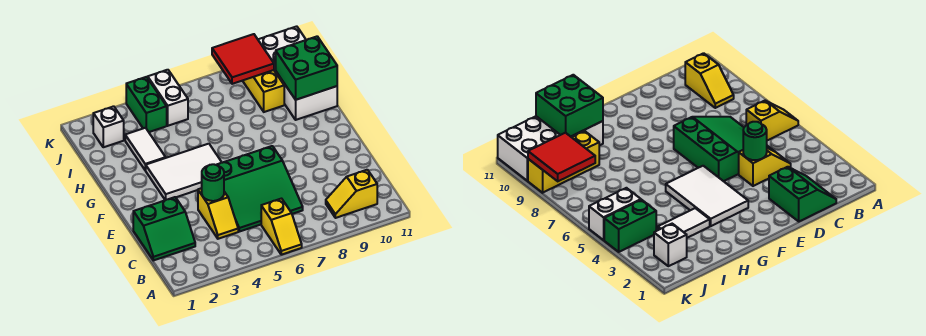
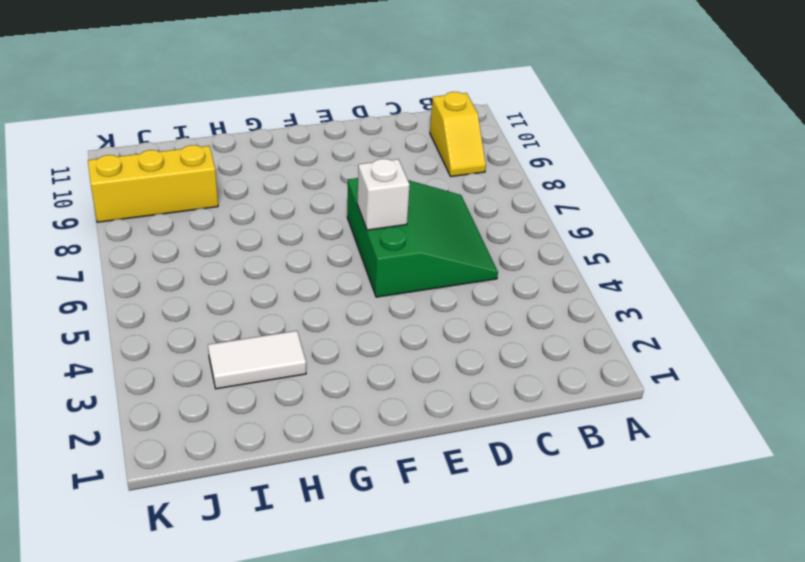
white 1x1 brick [357,159,410,230] -> white 1x1 brick moved to [93,106,124,147]
none -> yellow 1x2 slope [261,199,302,255]
none -> green 2x2 slope [133,197,195,260]
none -> yellow 1x2 slope [198,188,238,239]

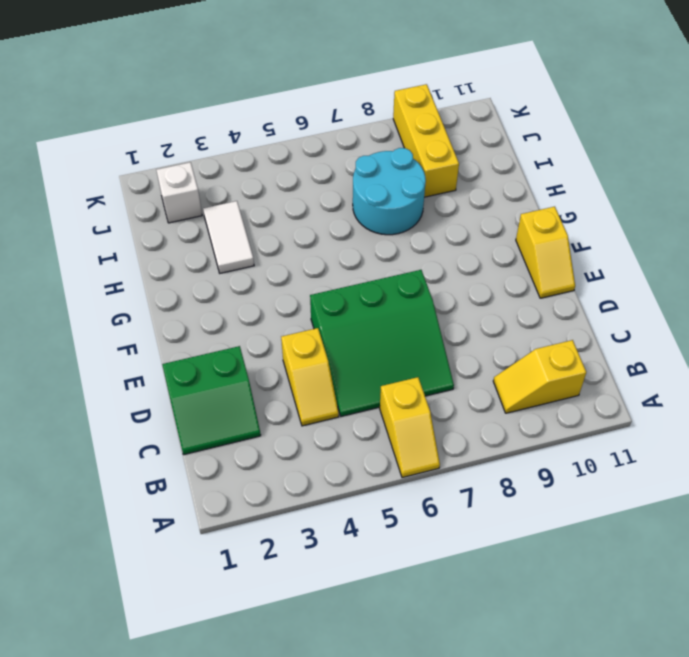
yellow 1x2 slope [516,207,575,298] -> none
cyan 2x2 round brick [353,148,426,235] -> none
none -> white 2x3 tile [146,144,222,200]
none -> white 2x4 brick [258,26,337,120]
none -> green 1x2 brick [126,77,167,132]

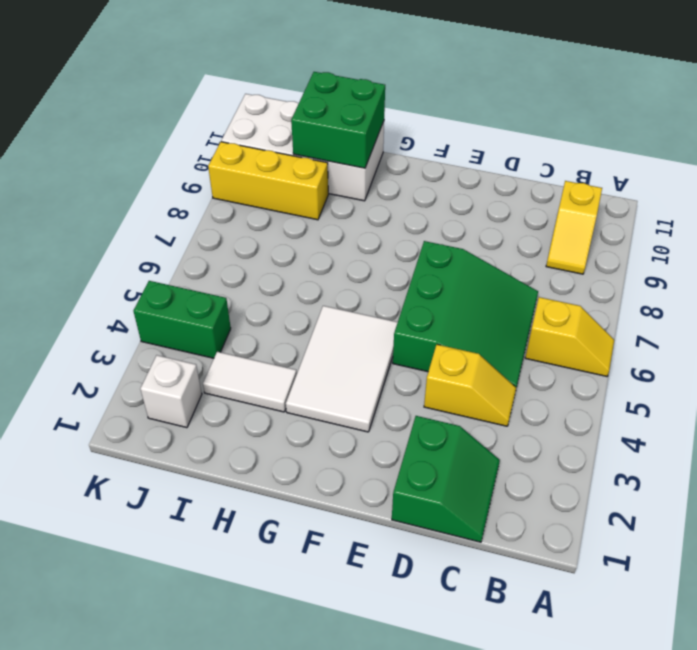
none -> white 1x2 brick [148,70,188,126]
none -> green 1x1 round brick [202,164,224,201]
none -> red 2x2 tile [212,34,274,84]

